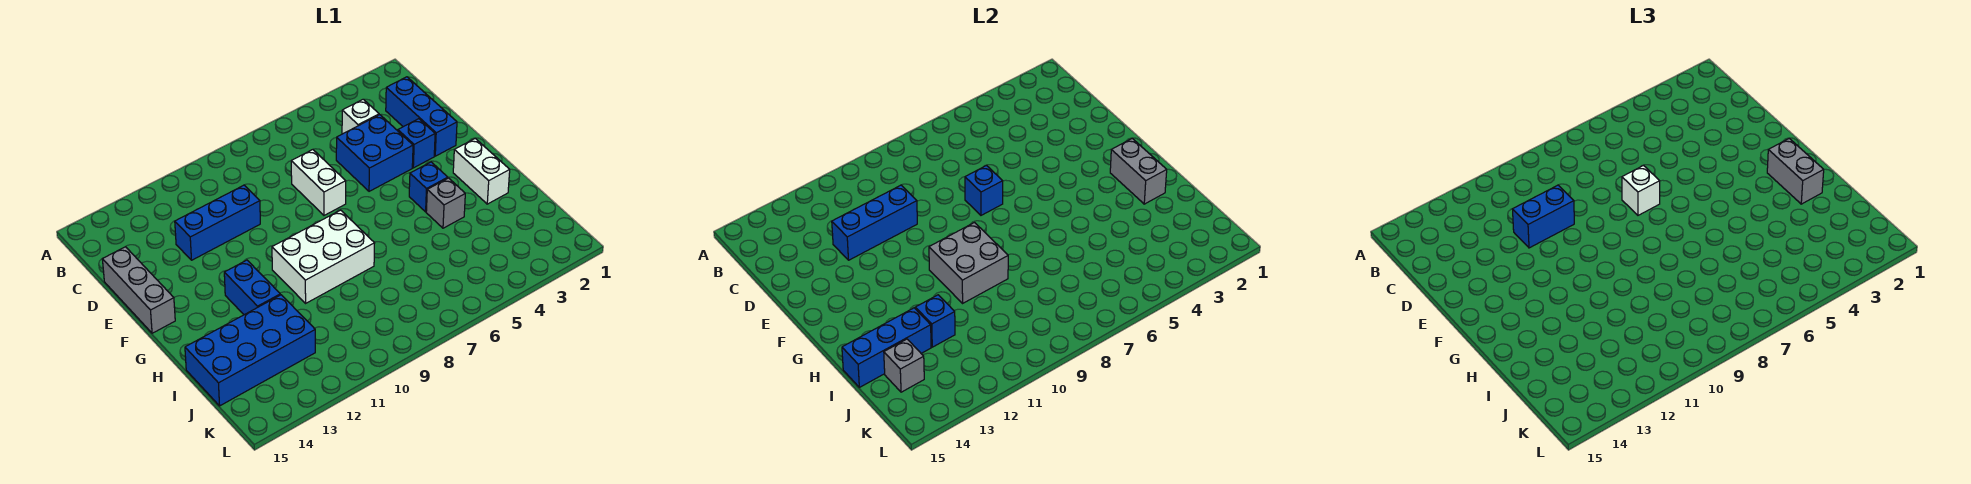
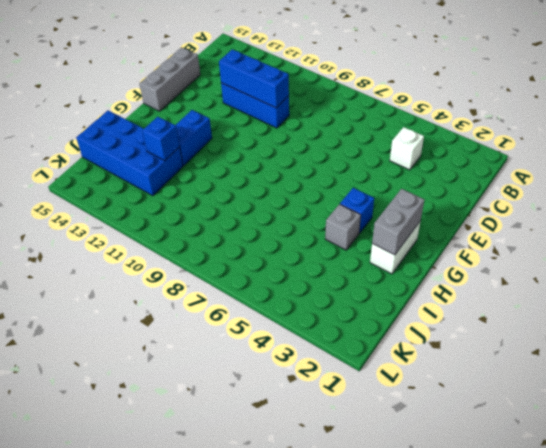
none -> blue 1x3 brick [386,77,457,156]
none -> blue 2x2 brick [336,115,413,191]
none -> white 1x2 brick [291,150,346,215]

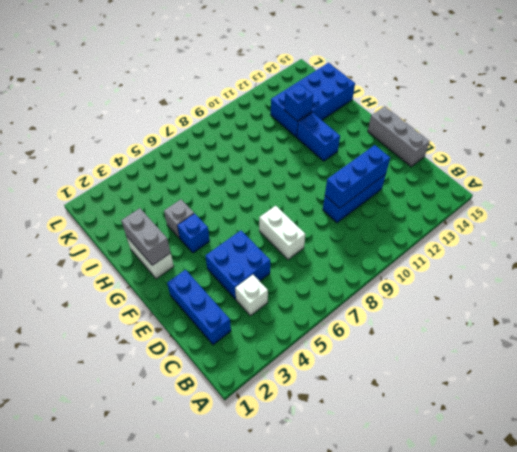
none -> blue 1x1 brick [398,119,435,168]
none -> white 2x3 brick [272,210,375,303]
none -> blue 1x1 brick [965,165,1003,215]

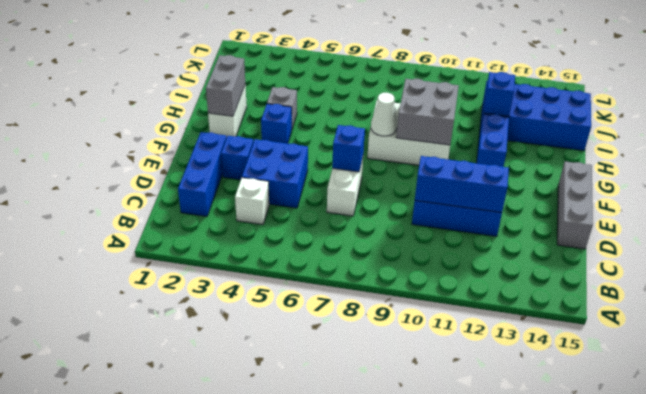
white 1x1 cone [371,93,397,136] -> none
none -> blue 1x3 brick [842,308,931,387]
none -> grey 1x1 brick [884,339,924,392]
none -> blue 1x2 brick [1512,185,1574,248]

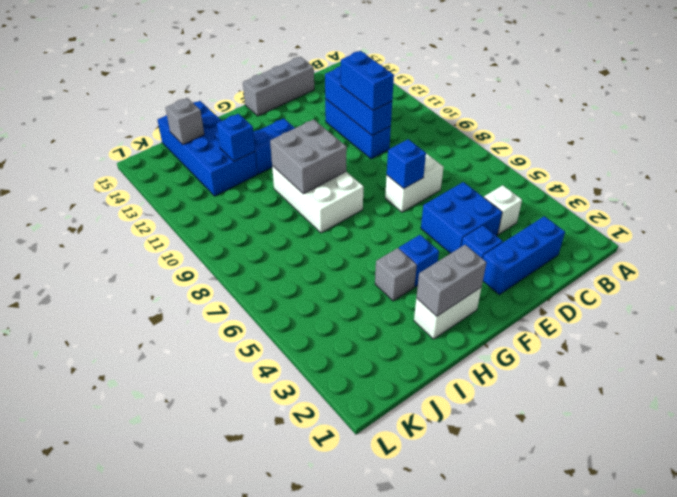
none -> blue 1x3 brick [842,308,931,387]
none -> white 1x1 brick [1622,165,1660,215]
none -> grey 1x2 brick [1767,139,1824,204]

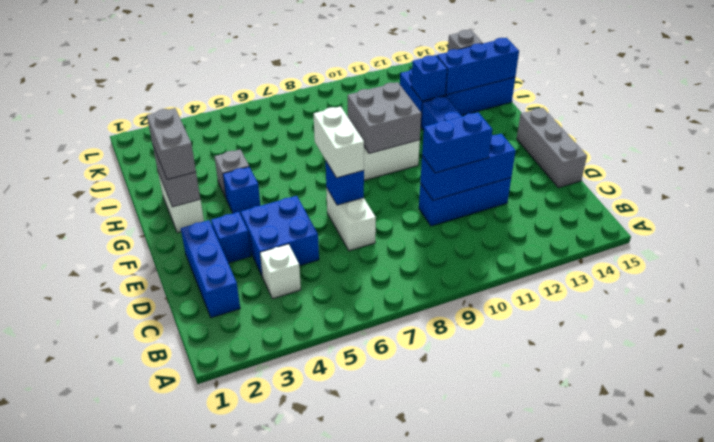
white 1x2 brick [314,106,364,178] -> white 1x1 brick [1622,165,1660,215]

